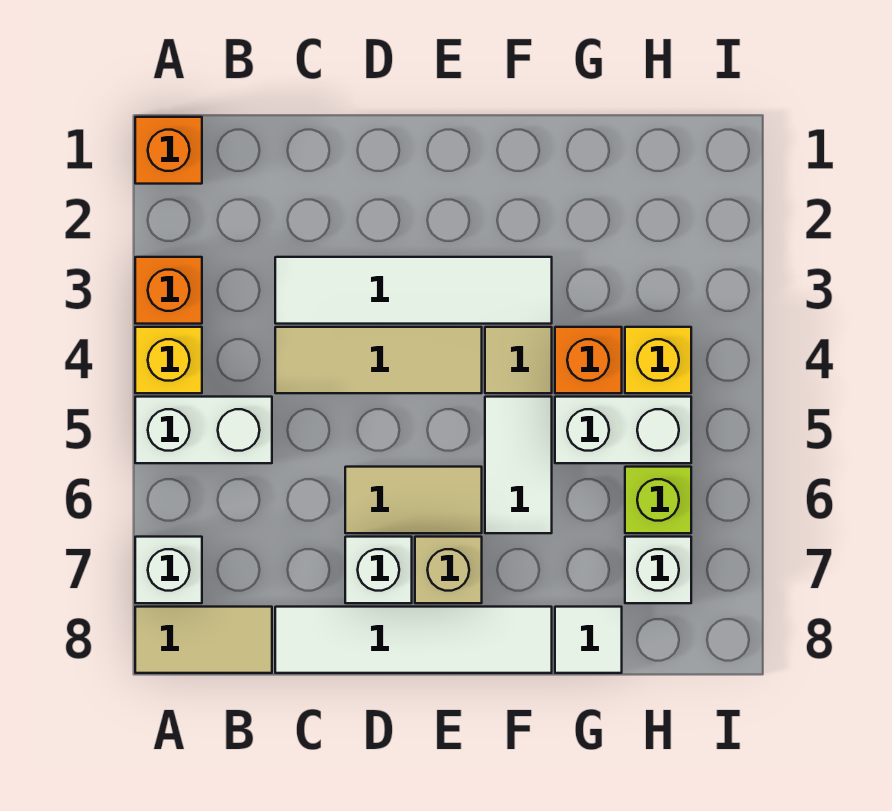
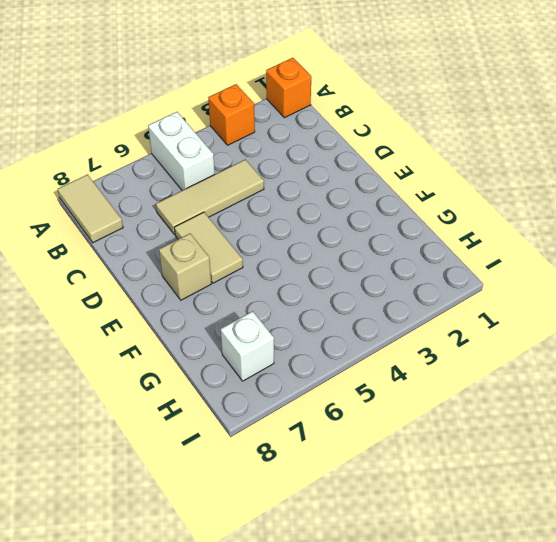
tan 1x3 tile [156,160,264,235] -> tan 1x3 tile turned to [275,327,482,393]
none -> yellow 1x1 brick [135,327,202,393]
none -> white 1x1 brick [135,537,202,603]
none -> white 1x4 tile [275,257,552,324]

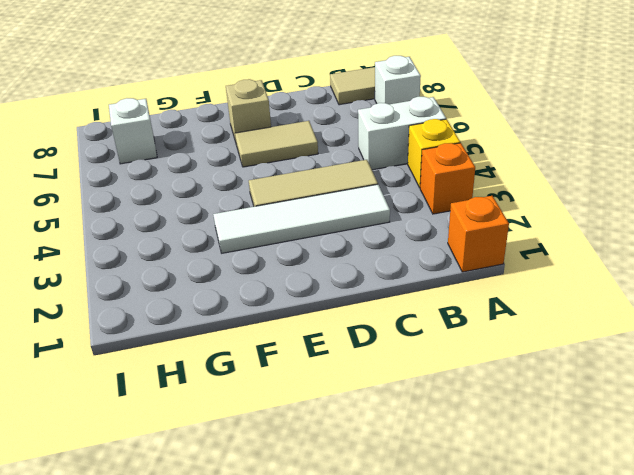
none -> white 1x4 tile [275,607,552,673]
none -> white 1x1 brick [345,537,412,603]
none -> tan 1x1 tile [485,327,552,393]

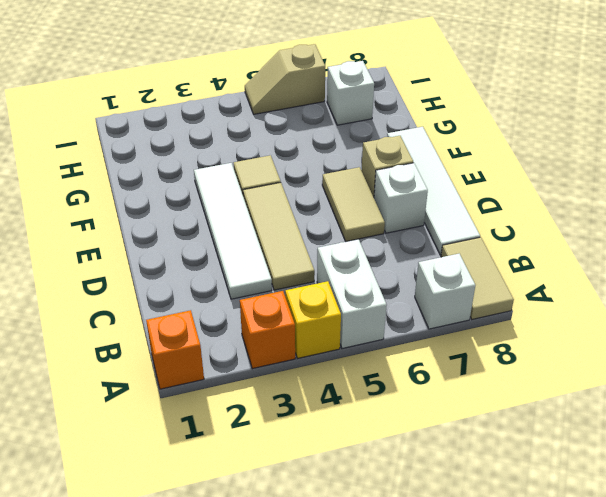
tan 1x2 slope [245,44,325,114] -> none
none -> white 1x2 tile [485,397,552,533]
none -> orange 1x1 brick [555,327,622,393]
none -> white 1x2 brick [555,397,691,463]

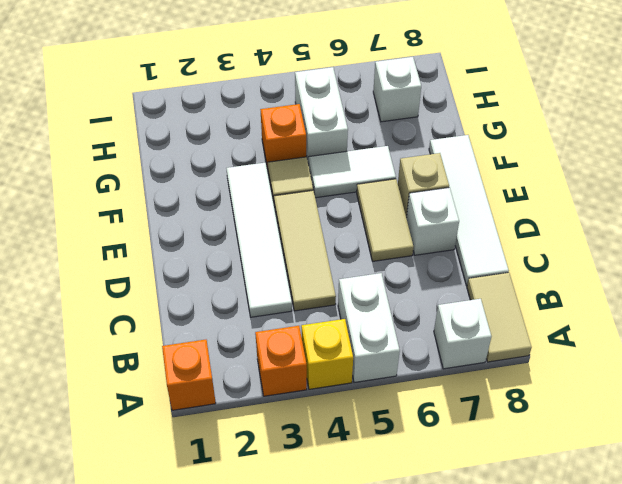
none -> white 1x1 tile [555,607,622,673]
none -> yellow 1x1 brick [625,327,691,393]
none -> lime 1x1 brick [625,467,691,533]

